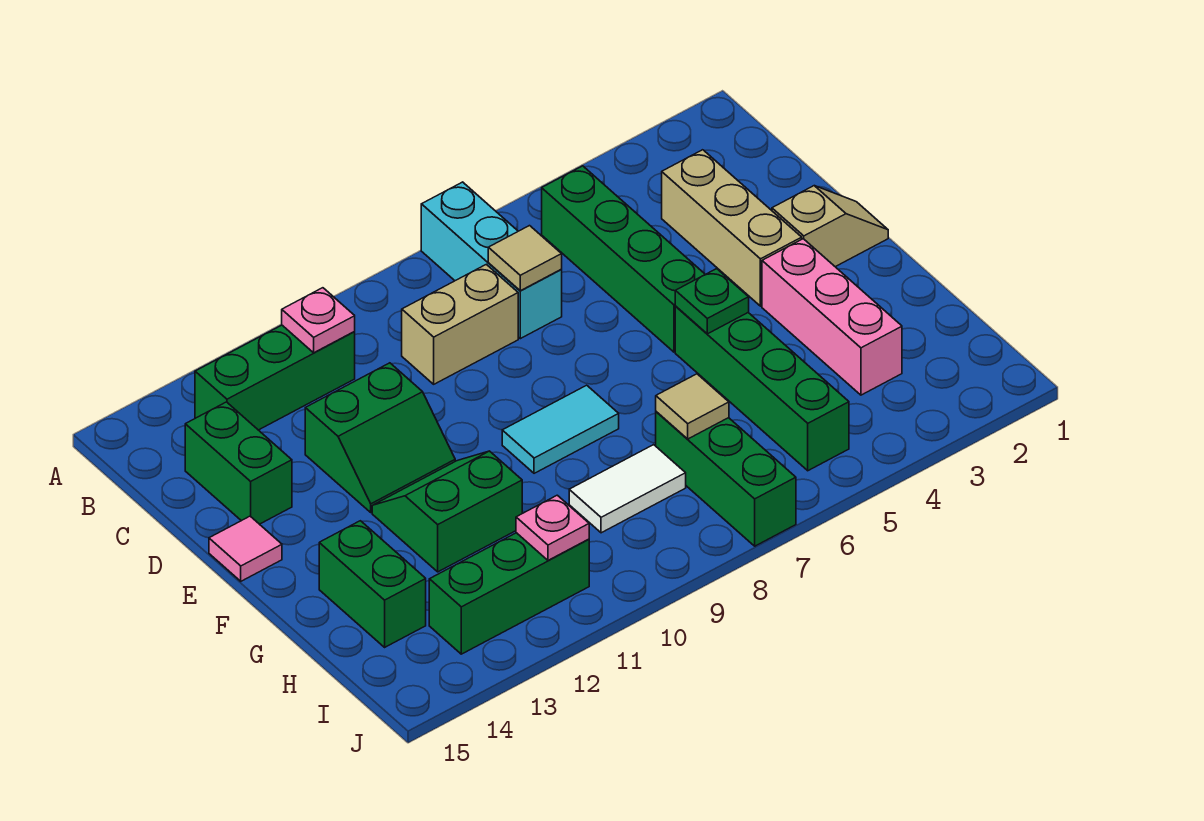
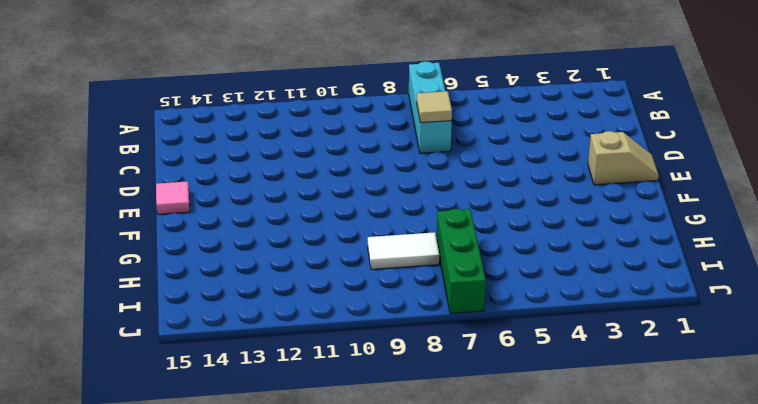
none -> green 1x4 brick [542,166,705,352]
none -> green 1x3 brick [195,325,355,430]
none -> tan 1x3 brick [662,150,802,306]

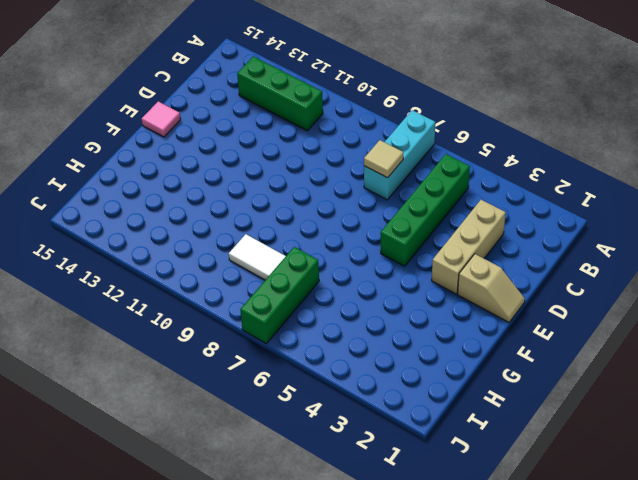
none -> tan 1x2 brick [402,264,518,384]
none -> green 1x2 brick [185,402,292,524]
none -> green 2x2 slope [305,363,455,512]

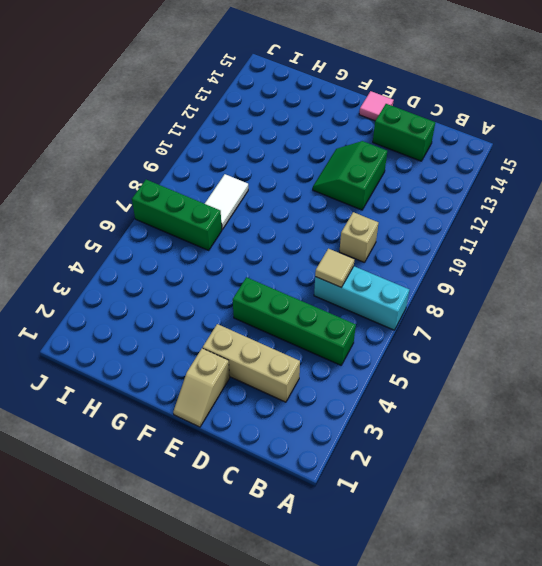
tan 1x1 brick [339,212,378,262] -> tan 1x2 brick [402,264,518,384]
none -> green 1x3 brick [195,325,355,430]
none -> pink 1x3 brick [762,239,902,395]
none -> green 1x4 brick [675,307,849,471]

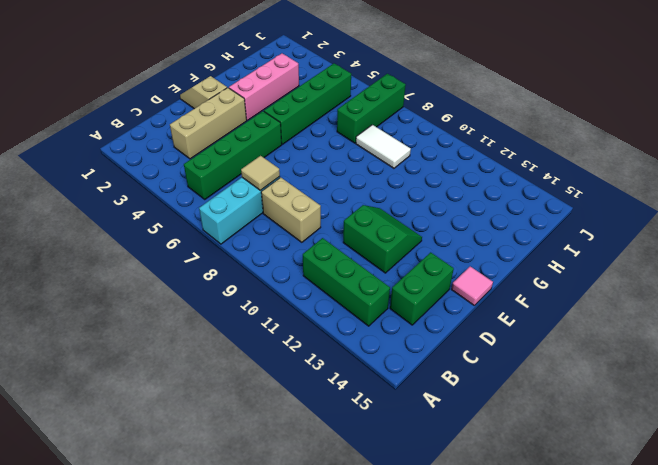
none -> cyan 1x2 tile [502,385,619,473]
none -> green 2x2 slope [372,451,522,572]
none -> green 1x2 brick [319,521,426,647]

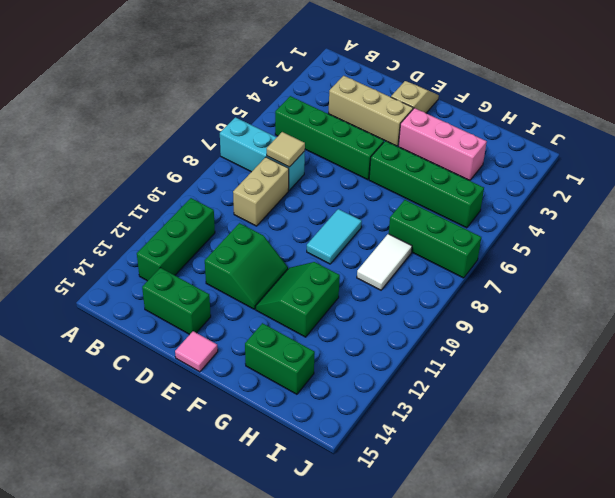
none -> green 1x3 brick [429,533,589,654]
none -> pink 1x1 plate [282,288,355,353]
none -> green 1x1 plate [675,269,749,334]

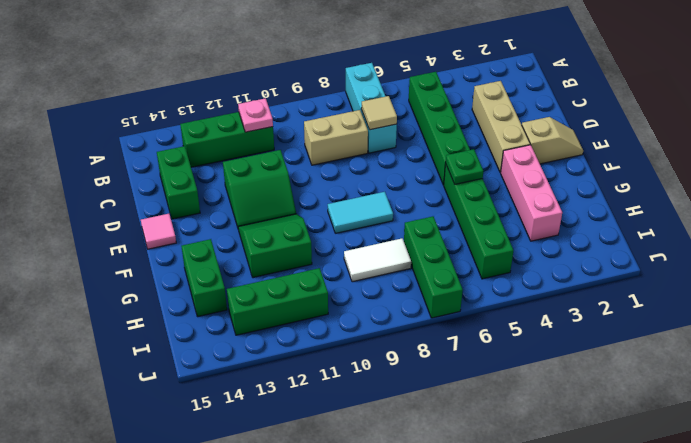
none -> tan 1x1 tile [656,374,729,439]
none -> pink 1x1 plate [516,495,589,560]

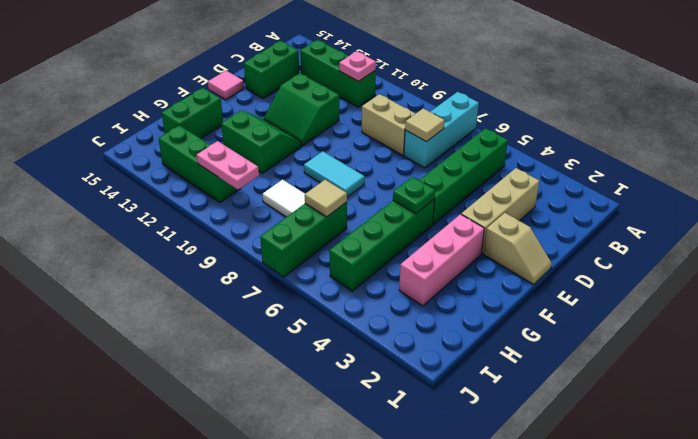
pink 1x2 plate [197,141,259,190] -> pink 1x1 plate [516,495,589,560]

